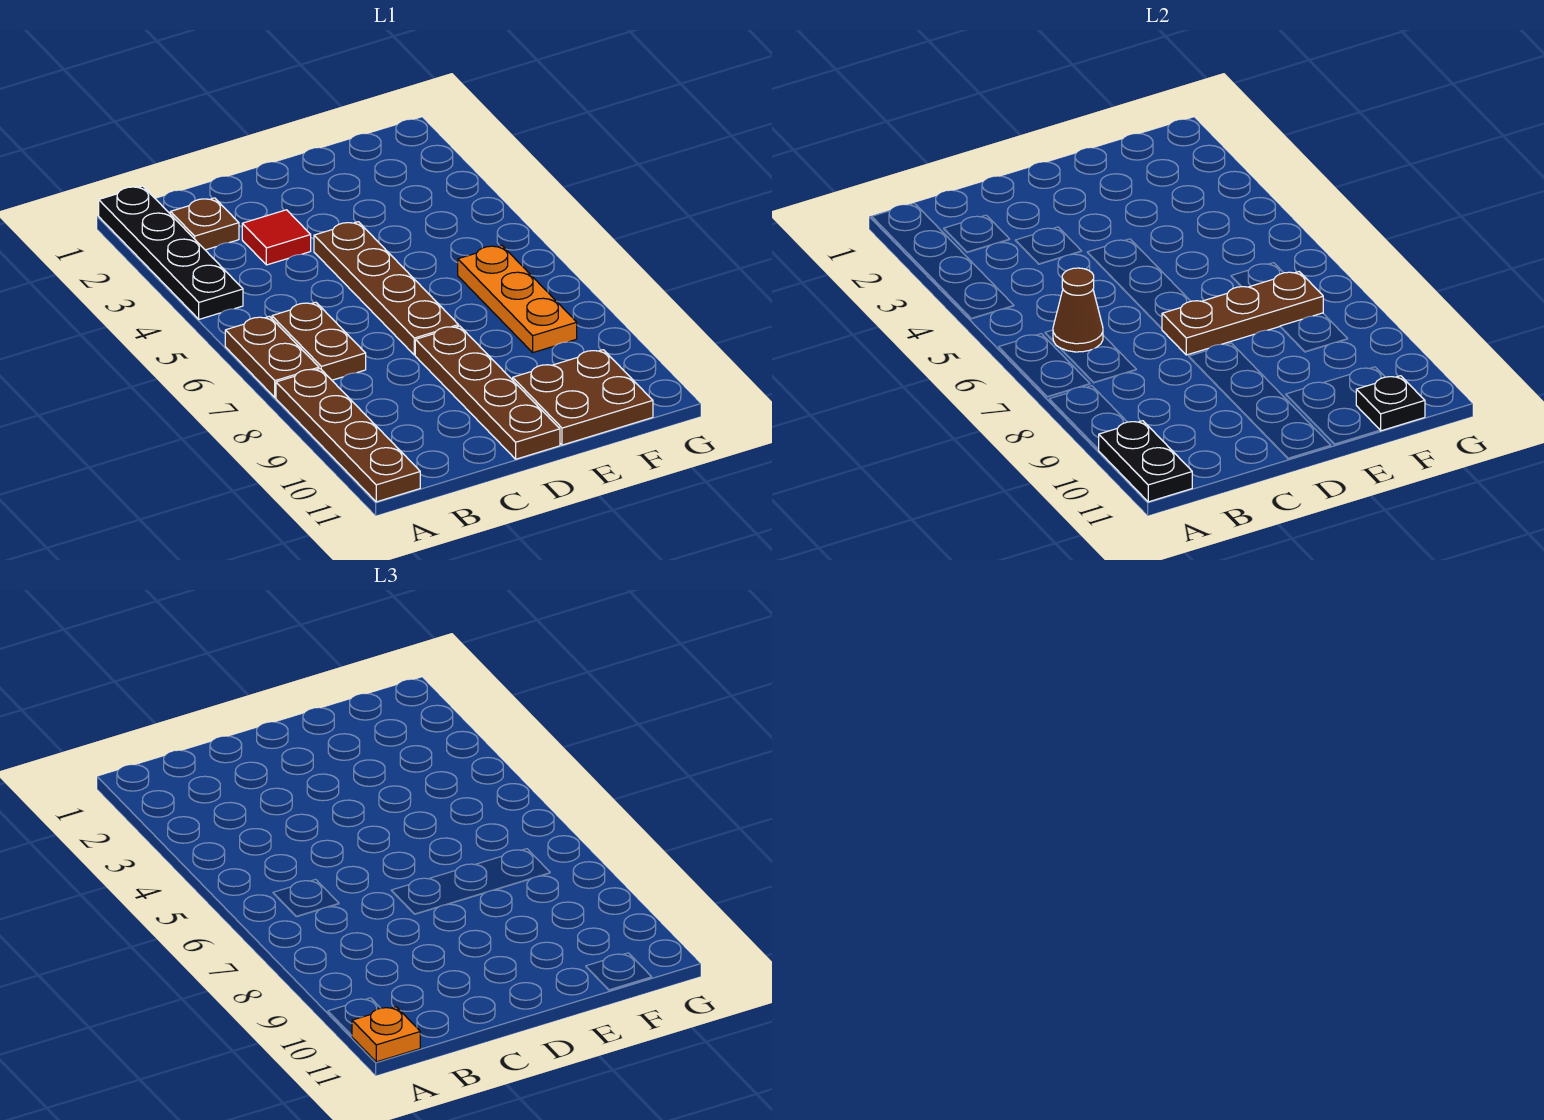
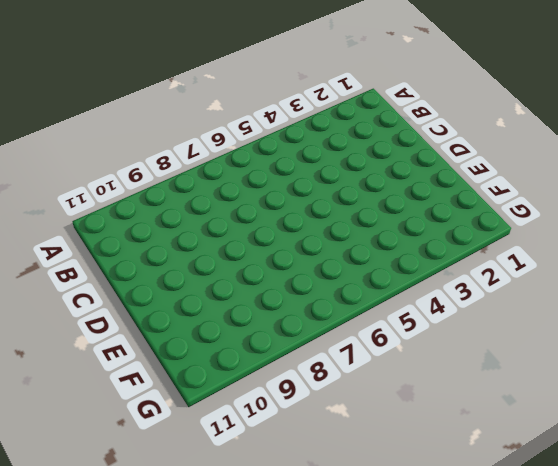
none -> black 1x4 plate [99,186,243,319]
none -> brown 1x2 plate [225,316,319,398]
none -> brown 1x4 plate [276,369,420,502]

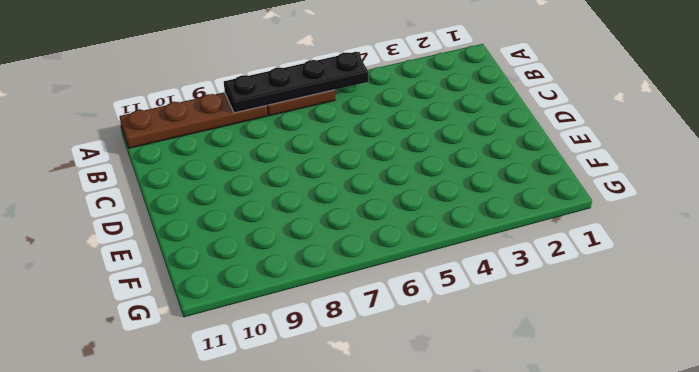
black 1x4 plate [224,52,368,113] -> black 1x4 plate moved to [99,186,243,319]
none -> brown 1x1 plate [170,198,239,250]
none -> brown 1x2 plate [272,302,366,380]
none -> red 1x1 tile [242,210,311,265]

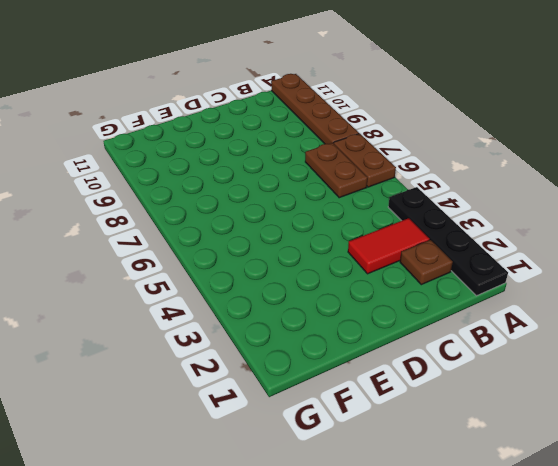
red 1x2 tile [348,218,429,274] -> red 1x1 tile [242,210,311,265]
none -> brown 1x4 plate [314,222,459,355]
none -> brown 1x4 plate [415,326,560,459]
none -> brown 2x2 plate [513,350,653,445]

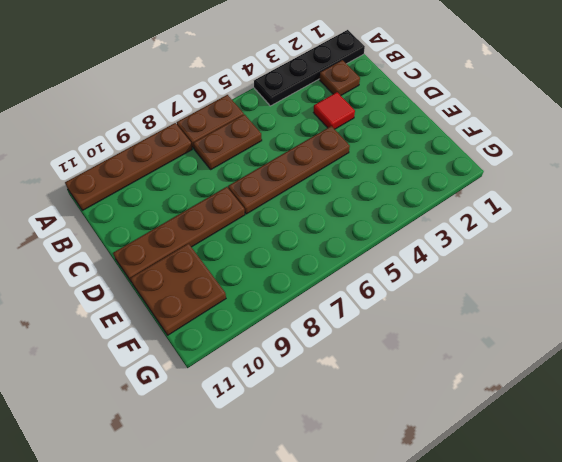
none -> orange 1x3 plate [458,245,577,353]
none -> black 1x2 plate [1099,421,1192,502]
none -> brown 1x1 cone [1053,268,1103,352]

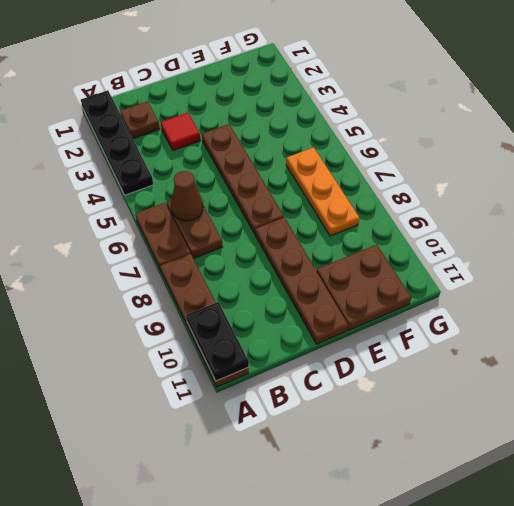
none -> brown 1x3 plate [1162,272,1323,355]
none -> black 1x1 plate [1356,376,1425,431]
none -> orange 1x1 plate [352,1007,420,1062]

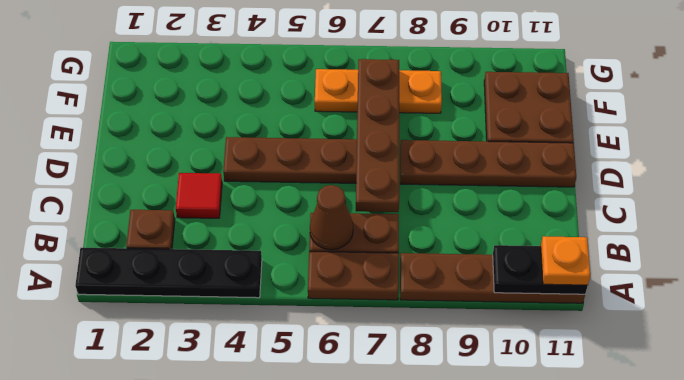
brown 1x4 plate [356,59,399,212] -> brown 1x3 plate [1162,272,1323,355]
none -> black 1x1 plate [1356,376,1425,431]

